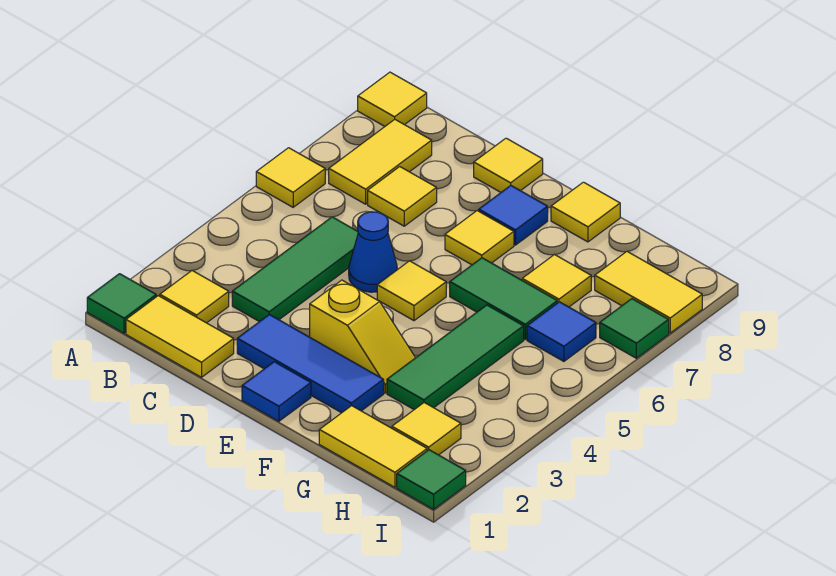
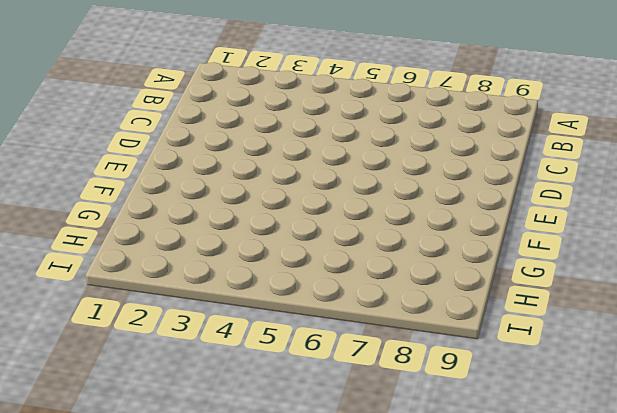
none -> green 1x1 tile [87,274,156,333]
none -> yellow 1x1 tile [256,148,325,207]
none -> yellow 1x1 tile [358,72,427,126]

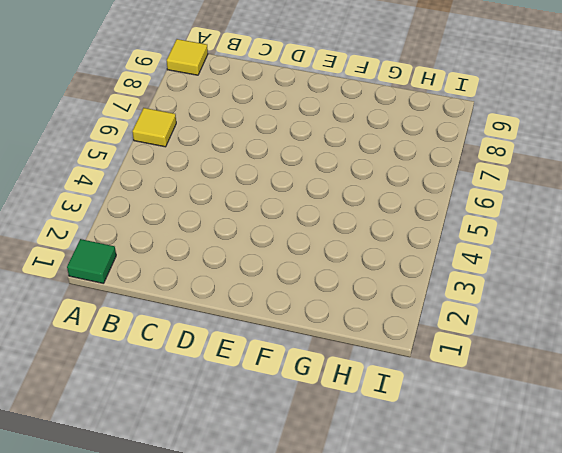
none -> yellow 1x2 tile [126,296,234,377]
none -> yellow 1x1 tile [160,270,229,323]
none -> yellow 1x2 tile [329,119,432,204]

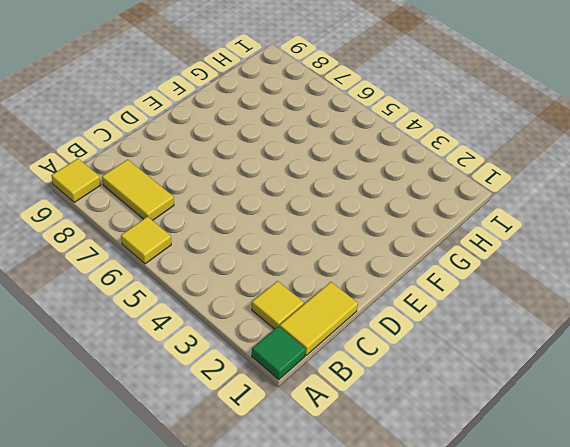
none -> green 1x3 tile [232,217,358,322]
none -> yellow 1x1 tile [368,167,437,226]
none -> blue 1x3 tile [237,314,384,413]

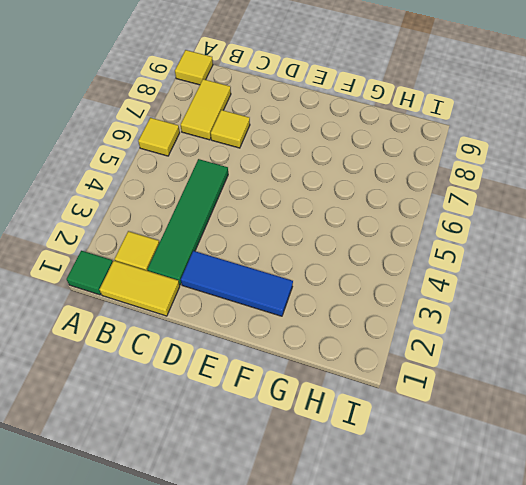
green 1x4 tile [147,159,228,285] -> green 1x3 tile [232,217,358,322]
none -> blue 1x1 cone [349,212,397,292]
none -> yellow 1x1 tile [474,138,543,192]
none -> blue 1x1 tile [242,362,311,421]

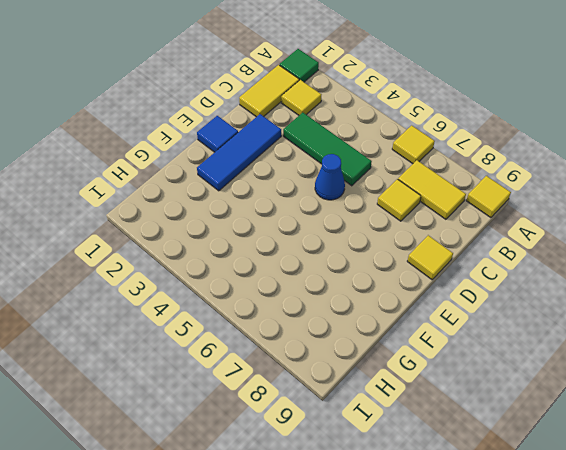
none -> yellow 1x2 slope [310,280,415,393]
none -> yellow 1x1 tile [377,261,446,321]
none -> yellow 1x1 tile [445,211,514,265]

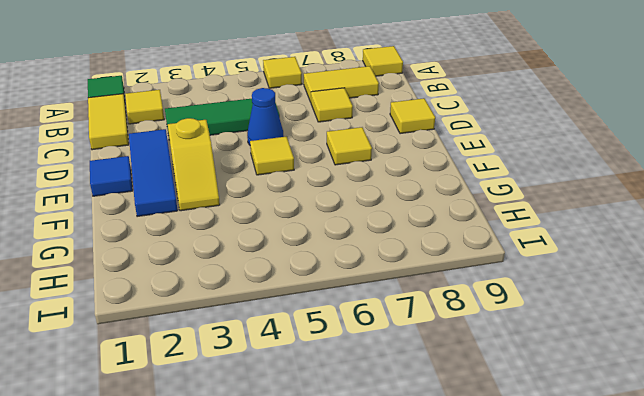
none -> blue 1x1 tile [479,186,548,245]
none -> green 1x2 tile [450,258,557,339]
none -> yellow 1x1 tile [551,182,620,242]

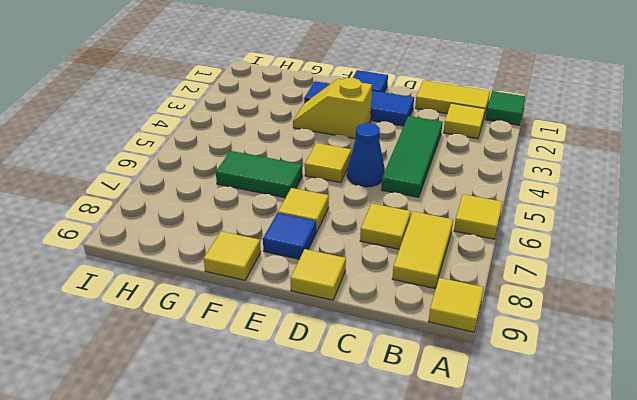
none -> yellow 1x2 tile [319,406,427,487]
none -> green 1x3 tile [387,305,524,410]
none -> yellow 1x1 tile [522,255,591,307]

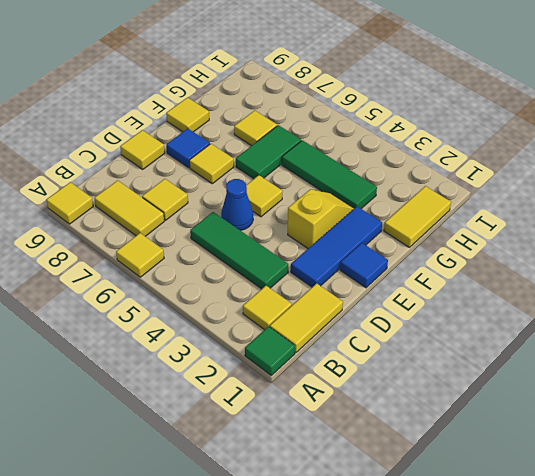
none -> yellow 1x1 tile [392,403,461,455]
none -> blue 1x1 tile [527,302,596,361]
none -> yellow 1x2 tile [595,251,702,333]

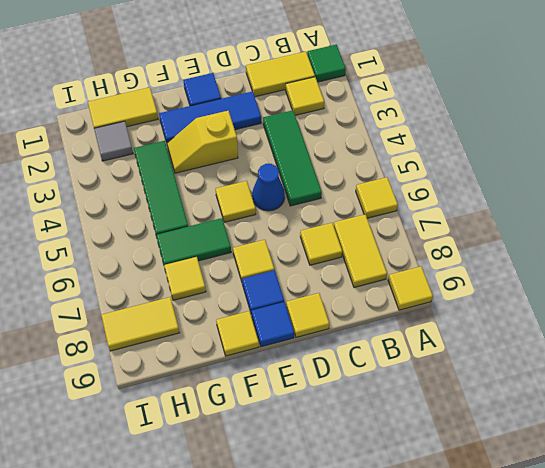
blue 1x1 tile [251,302,294,347] -> blue 1x1 tile moved to [527,302,596,361]
grey 1x1 tile [94,121,133,161] -> yellow 1x1 tile [392,403,461,455]
none -> green 1x1 tile [397,450,466,509]
none -> green 1x1 tile [600,299,669,358]

